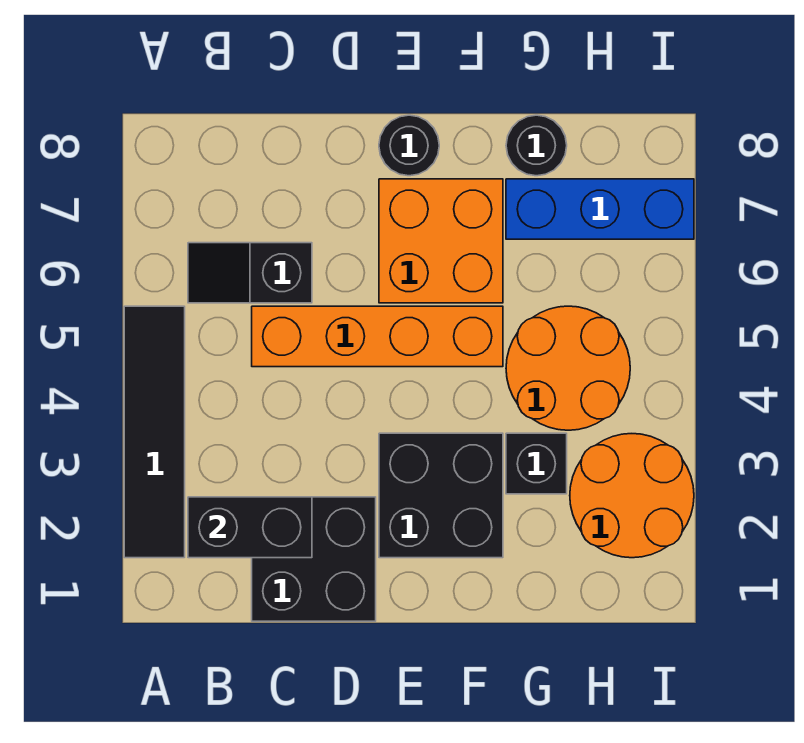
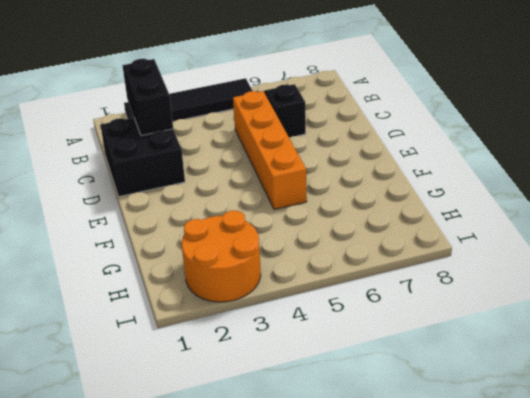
none -> black 2x2 brick [379,433,503,558]
none -> orange 2x2 brick [379,179,503,303]
none -> black 1x1 round brick [379,115,439,176]

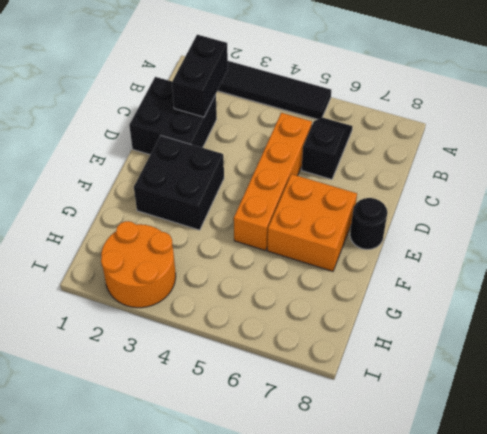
none -> black 1x1 brick [506,433,567,494]
none -> orange 2x2 round brick [506,306,630,430]
none -> blue 1x3 brick [506,179,694,239]

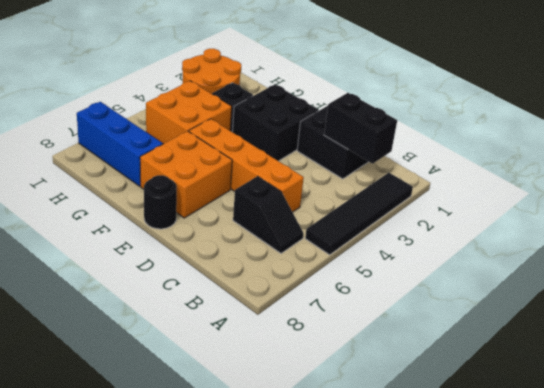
orange 2x2 brick [146,81,232,144] -> orange 2x2 round brick [506,306,630,430]
none -> black 1x1 round brick [506,115,567,176]

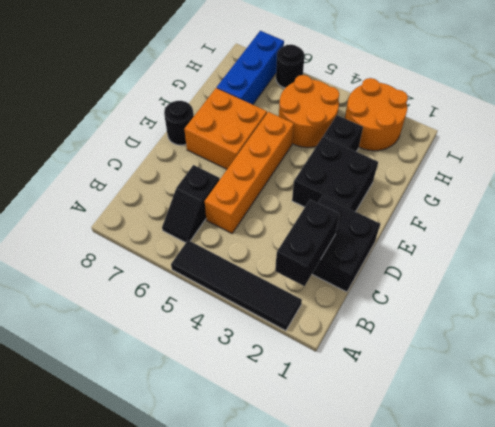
black 1x1 round brick [276,44,305,88] -> black 1x1 round brick moved to [506,115,567,176]

